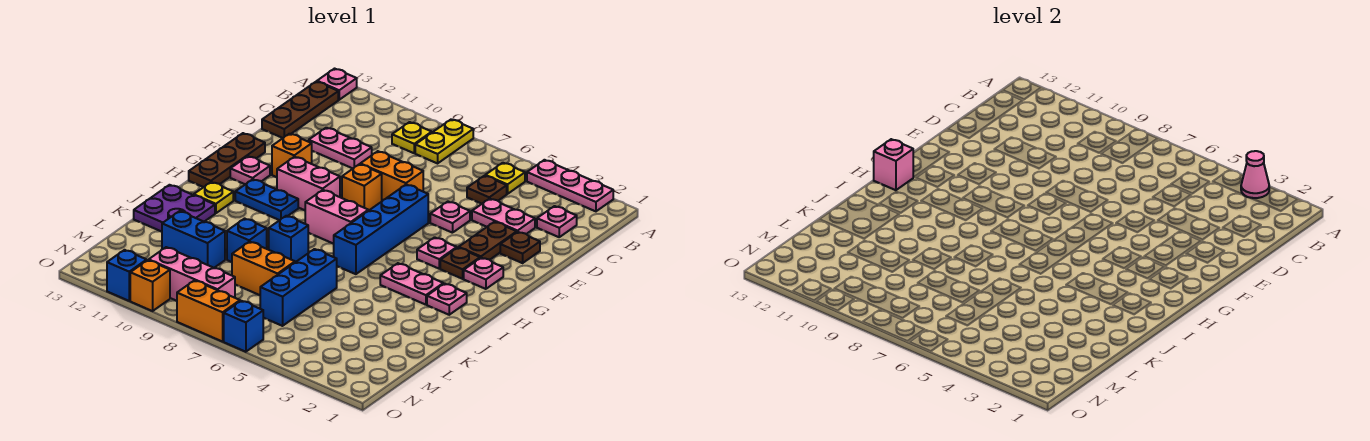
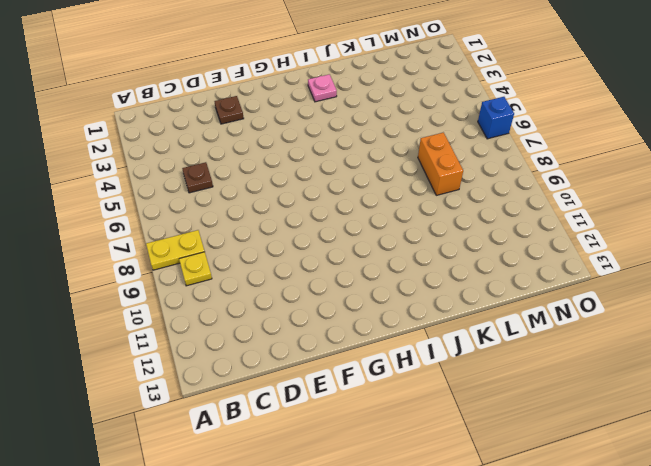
none -> pink 1x3 plate [527,160,613,211]
none -> pink 1x1 plate [317,69,357,100]
none -> yellow 1x1 plate [485,163,525,194]
none -> brown 1x3 plate [262,81,338,138]

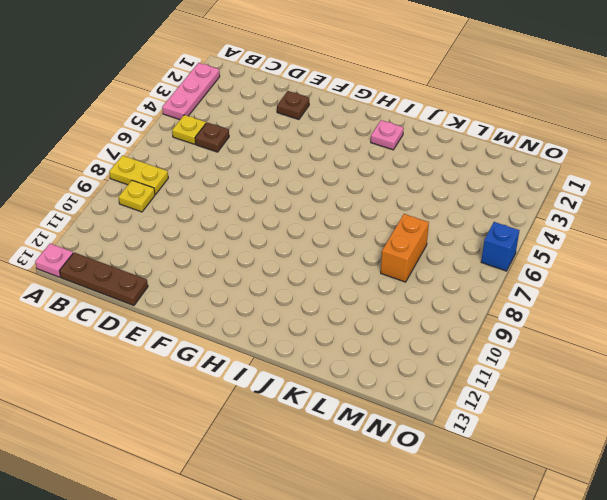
none -> pink 1x1 plate [537,206,577,237]
none -> pink 1x2 plate [472,199,535,234]
none -> pink 1x2 plate [309,128,372,168]
none -> brown 1x2 plate [459,222,517,260]

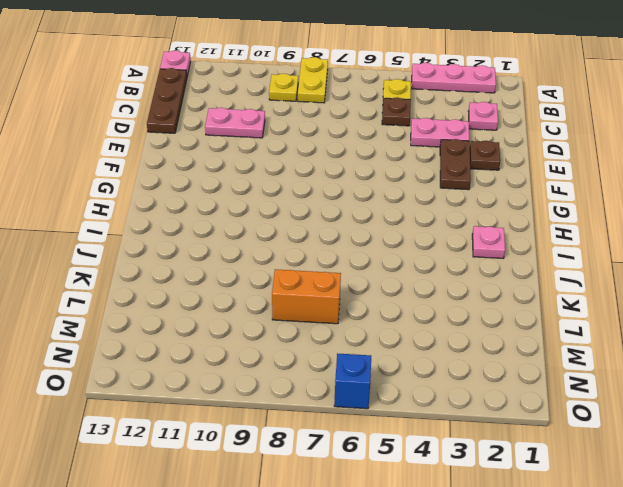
none -> pink 1x1 plate [430,202,470,233]
none -> orange 1x2 brick [361,151,423,201]
none -> blue 1x4 brick [334,184,428,274]
none -> orange 1x1 brick [342,164,382,211]

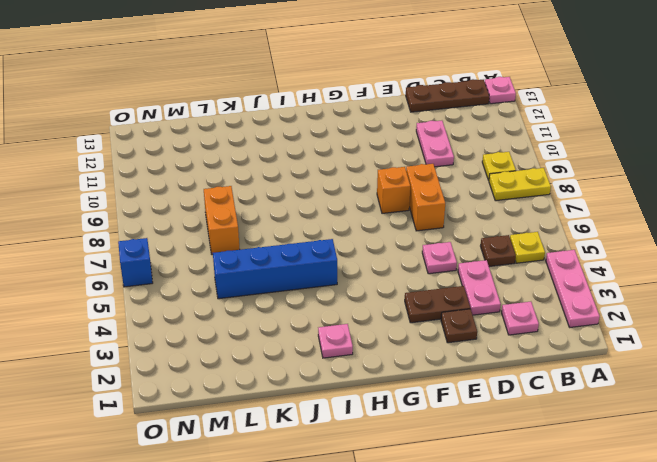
blue 1x4 brick [213,239,337,299] -> blue 1x4 brick moved to [334,184,428,274]
none -> orange 1x1 brick [272,134,312,177]
none -> brown 1x3 plate [189,133,265,187]
none -> pink 1x1 plate [464,258,503,289]
none -> brown 1x1 plate [440,248,480,279]

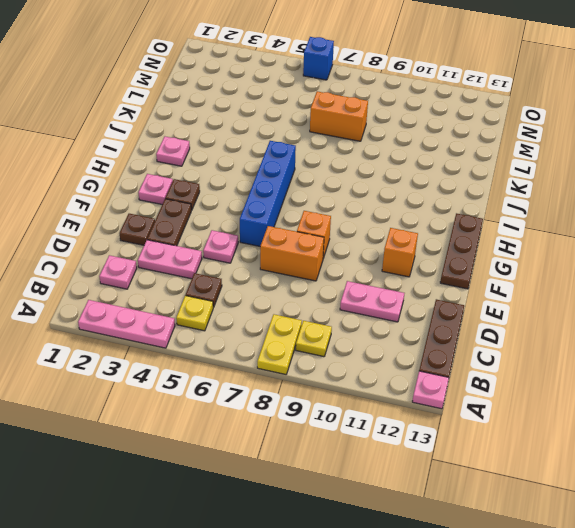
none -> pink 1x1 plate [417,237,457,269]
none -> pink 1x2 brick [277,157,340,210]
none -> pink 1x1 plate [230,156,270,184]
none -> pink 1x2 brick [305,190,368,244]

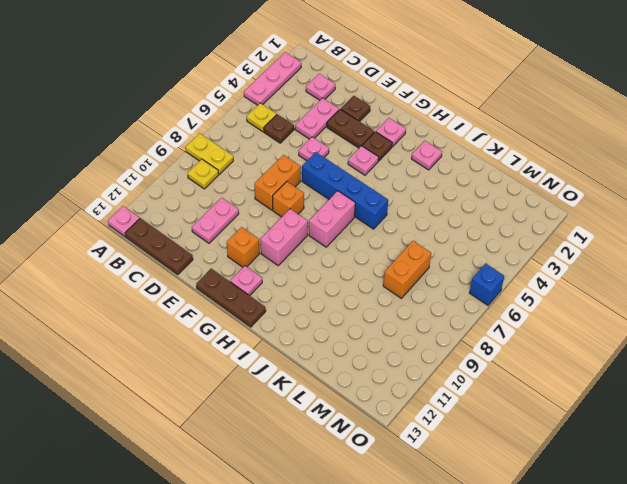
none -> blue 1x2 plate [235,179,298,220]
none -> pink 1x2 plate [380,263,443,305]
none -> yellow 1x1 plate [194,182,233,213]
none -> blue 1x1 brick [269,216,308,262]

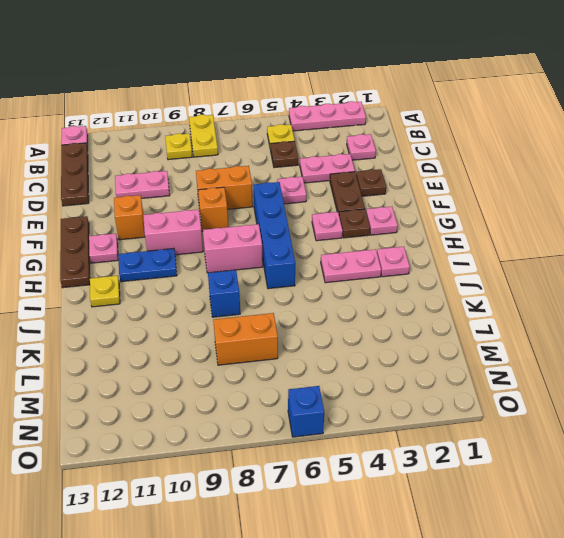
none -> purple 2x2 plate [134,185,215,232]
none -> blue 1x3 brick [260,249,337,326]
none -> blue 1x1 brick [227,219,267,262]
none -> blue 1x2 brick [162,211,225,268]

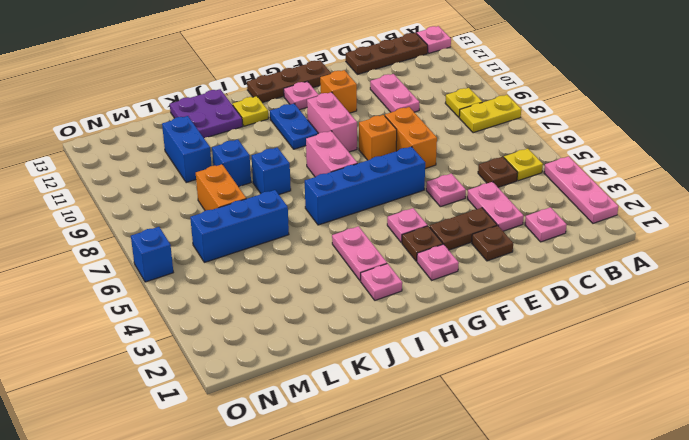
none -> pink 1x3 brick [149,247,235,301]
none -> orange 1x2 brick [177,280,240,342]
none -> orange 1x1 brick [130,260,170,311]
none -> blue 1x1 brick [107,250,147,301]

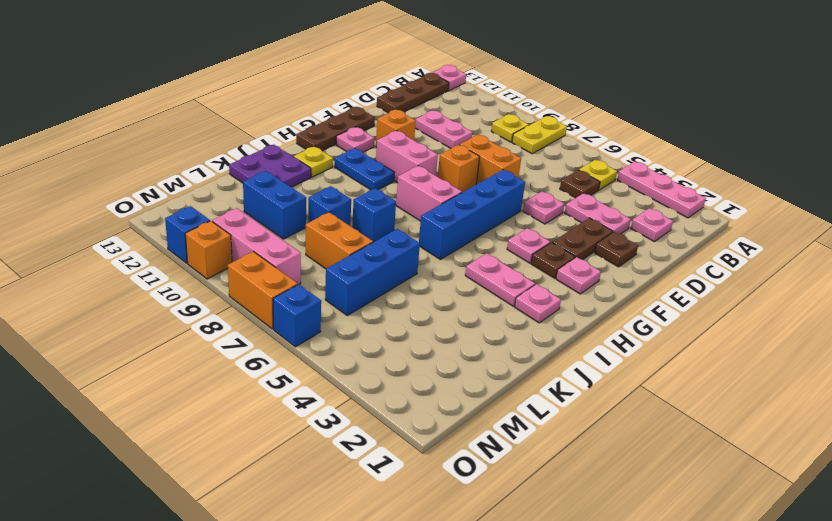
none -> pink 1x1 cone [1241,151,1269,198]
none -> pink 1x1 brick [874,139,913,190]

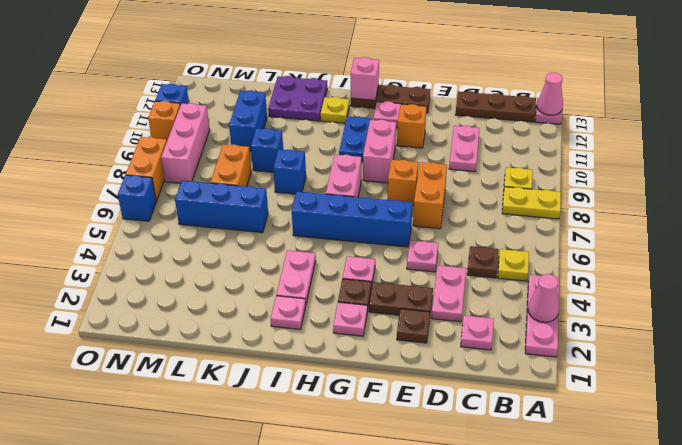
pink 1x1 cone [537,73,563,115] -> none

